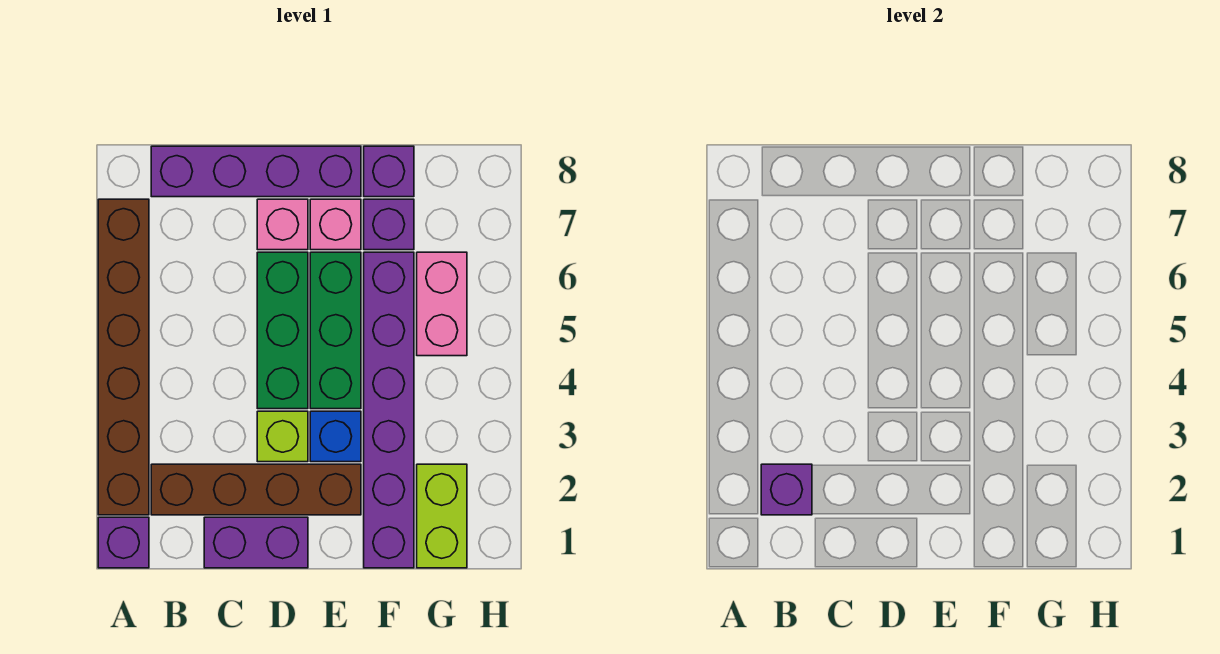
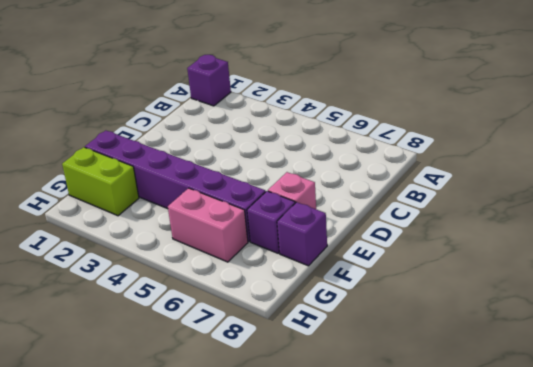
none -> brown 1x6 brick [98,199,149,515]
none -> brown 1x4 brick [151,464,361,515]
none -> purple 1x4 brick [151,146,361,197]

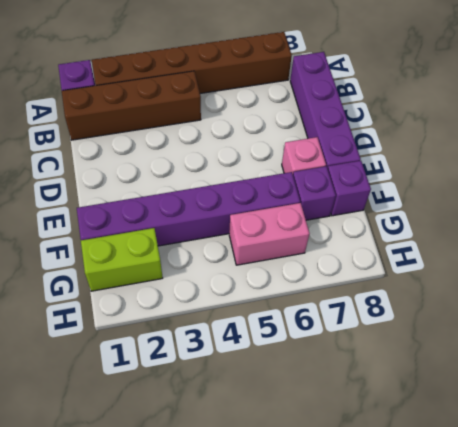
brown 1x4 brick [62,71,201,140] -> brown 1x4 brick turned to [151,464,361,515]
none -> purple 1x2 brick [204,517,308,568]
none -> lime 1x1 brick [257,411,308,462]
none -> green 1x3 brick [257,252,308,409]

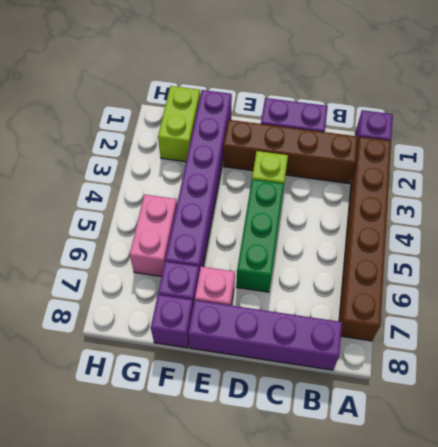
none -> pink 1x1 brick [257,199,308,250]
none -> blue 1x1 brick [310,411,361,462]
none -> green 1x3 brick [310,252,361,409]

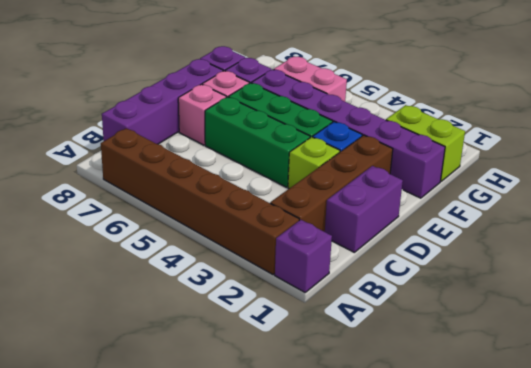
none -> purple 1x1 brick [761,464,812,515]

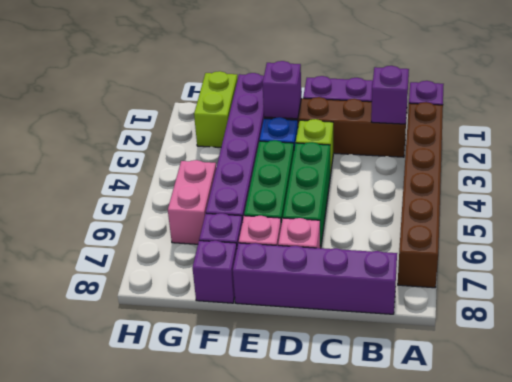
purple 1x1 brick [262,61,301,119] -> none

